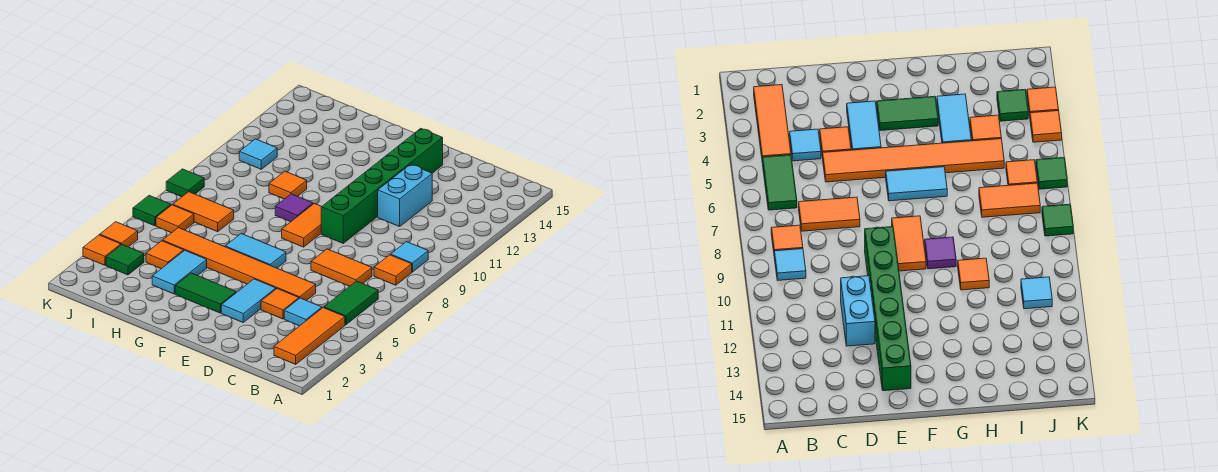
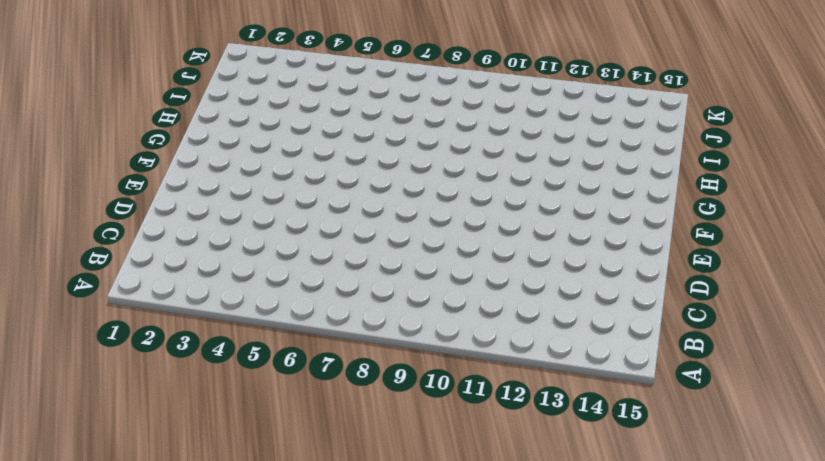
none -> orange 1x3 tile [274,308,345,364]
none -> green 1x2 tile [324,281,378,325]
none -> orange 1x1 tile [374,255,412,285]

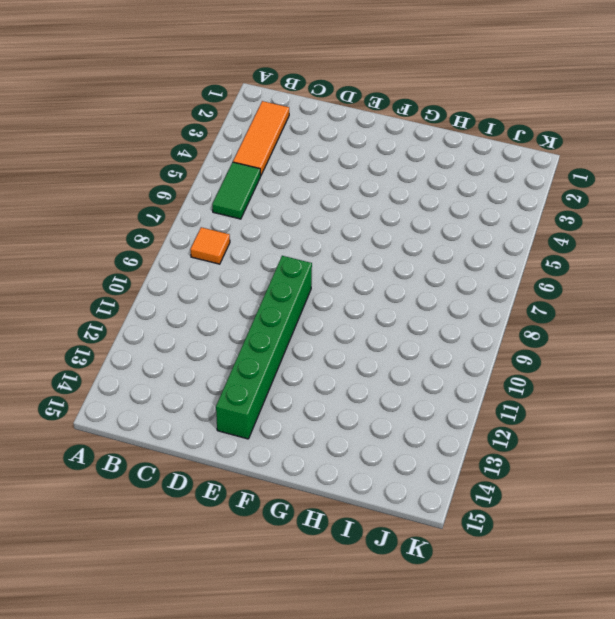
none -> cyan 1x1 tile [391,242,428,272]
none -> cyan 1x1 tile [284,298,322,326]
none -> orange 1x2 tile [311,249,372,286]

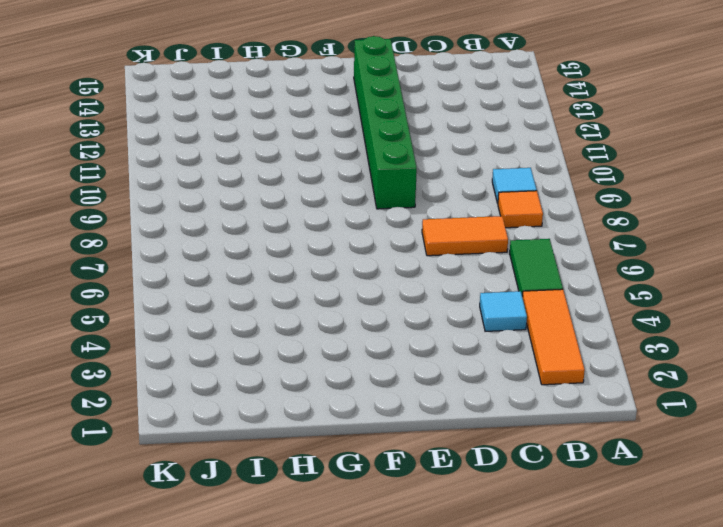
none -> orange 1x1 tile [261,289,299,319]
none -> orange 1x6 tile [163,228,316,301]
none -> cyan 1x2 brick [378,164,432,227]

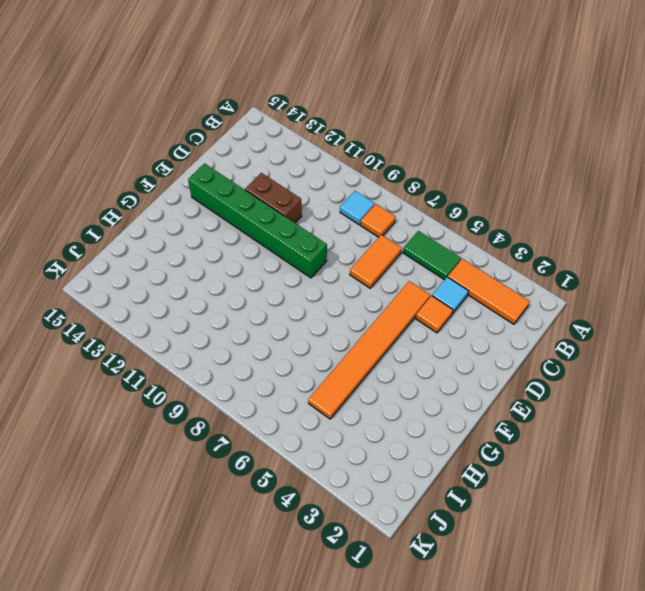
brown 1x2 brick [245,173,302,223] -> cyan 1x2 brick [378,164,432,227]
none -> cyan 1x2 tile [221,279,276,322]
none -> green 1x2 tile [175,273,236,313]
none -> cyan 1x2 tile [225,234,286,268]

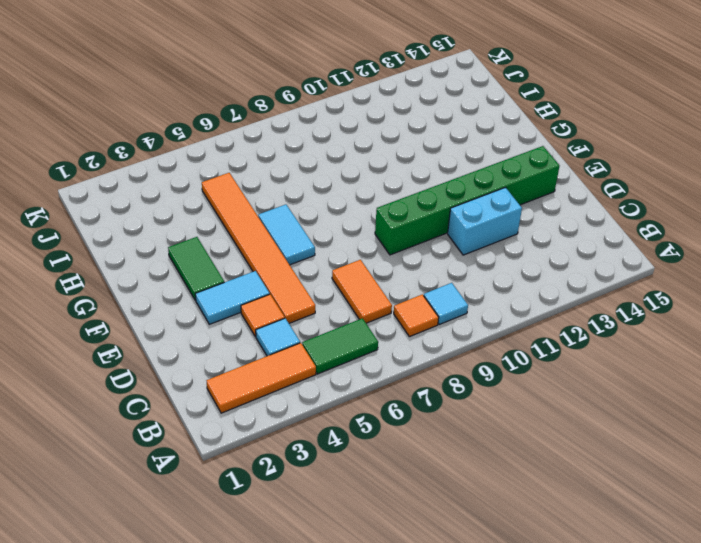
none -> orange 1x2 tile [282,204,321,247]
none -> purple 1x1 tile [275,194,313,222]
none -> cyan 1x2 tile [152,251,207,294]

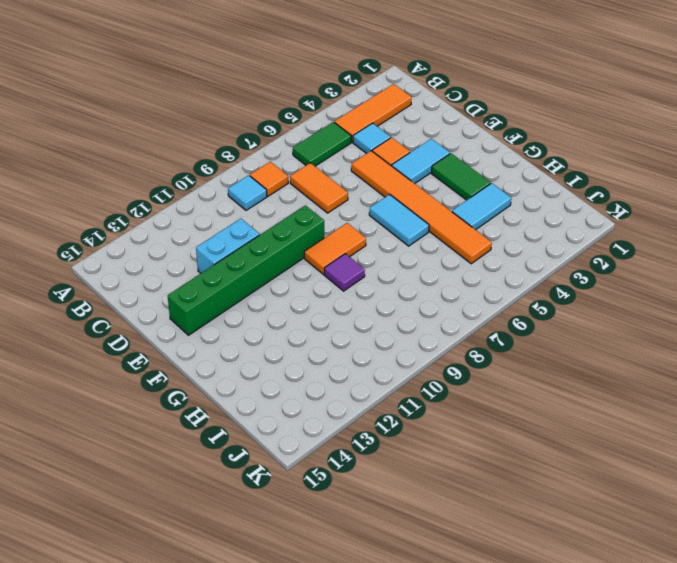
none -> orange 1x1 tile [269,171,307,199]
none -> orange 1x1 tile [146,241,184,269]
none -> orange 1x2 tile [173,192,234,232]

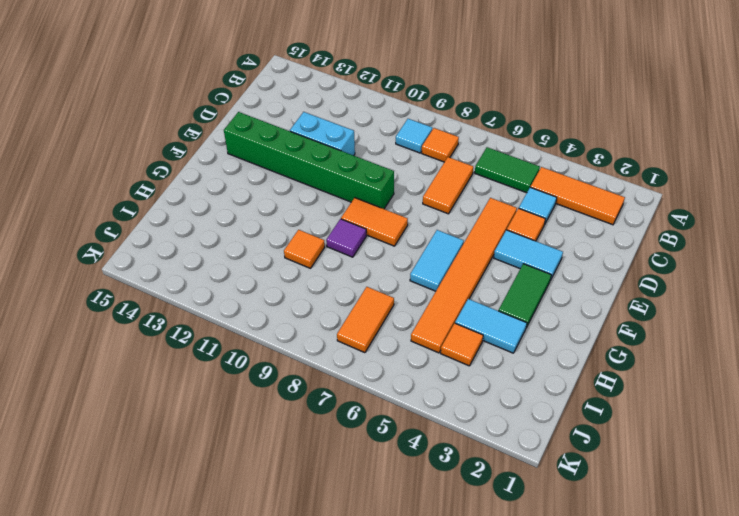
none -> green 1x1 tile [106,245,144,275]
none -> orange 1x1 tile [156,205,194,233]
none -> cyan 1x1 tile [239,139,277,169]

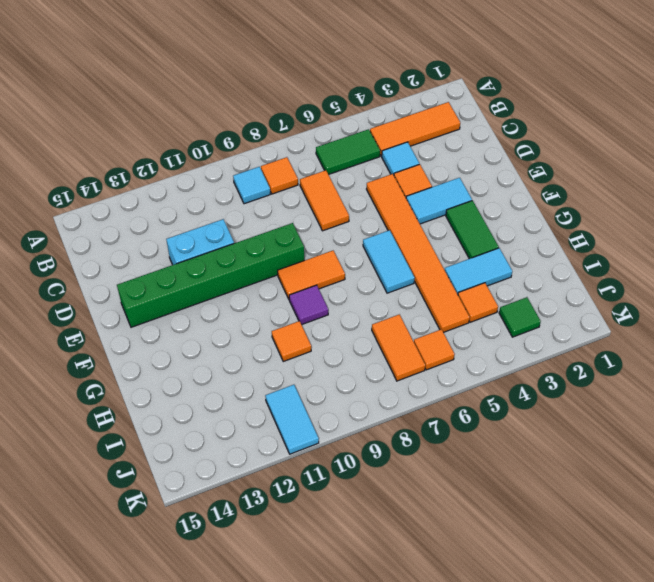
cyan 1x2 tile [265,385,319,454] -> cyan 1x1 tile [239,139,277,169]
none -> orange 1x1 tile [83,235,121,265]
none -> orange 1x1 tile [100,222,138,247]
none -> green 1x1 tile [133,196,171,226]

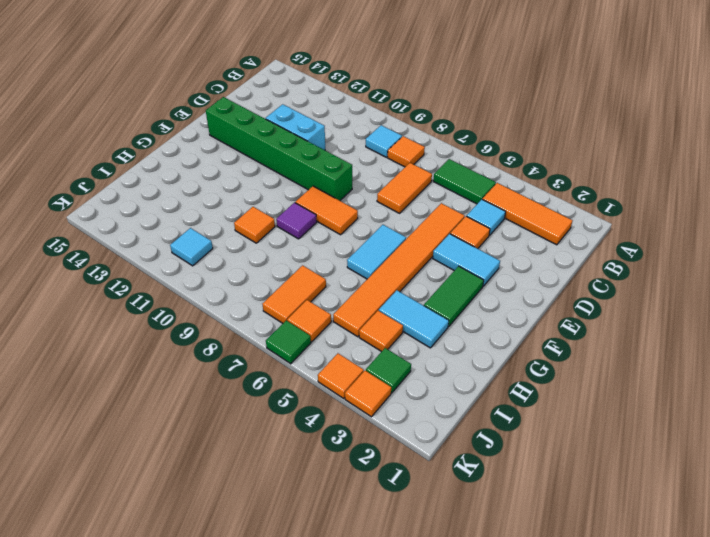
none -> green 1x1 tile [166,169,204,197]

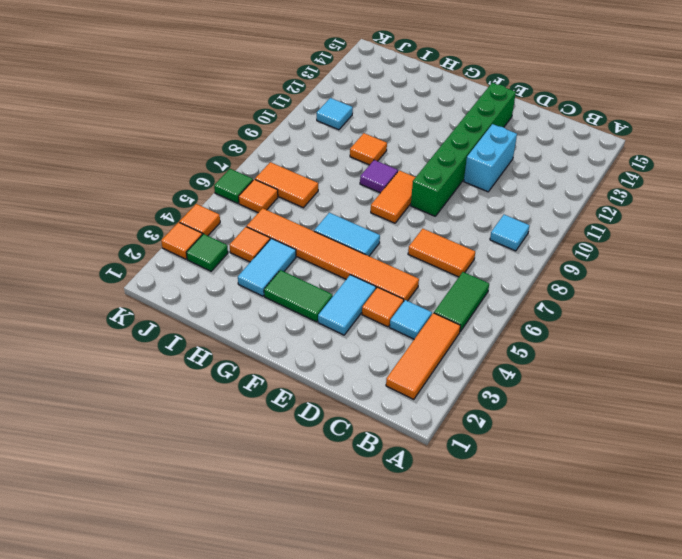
none -> orange 1x1 tile [374,255,412,285]
none -> green 1x1 tile [166,169,204,197]

